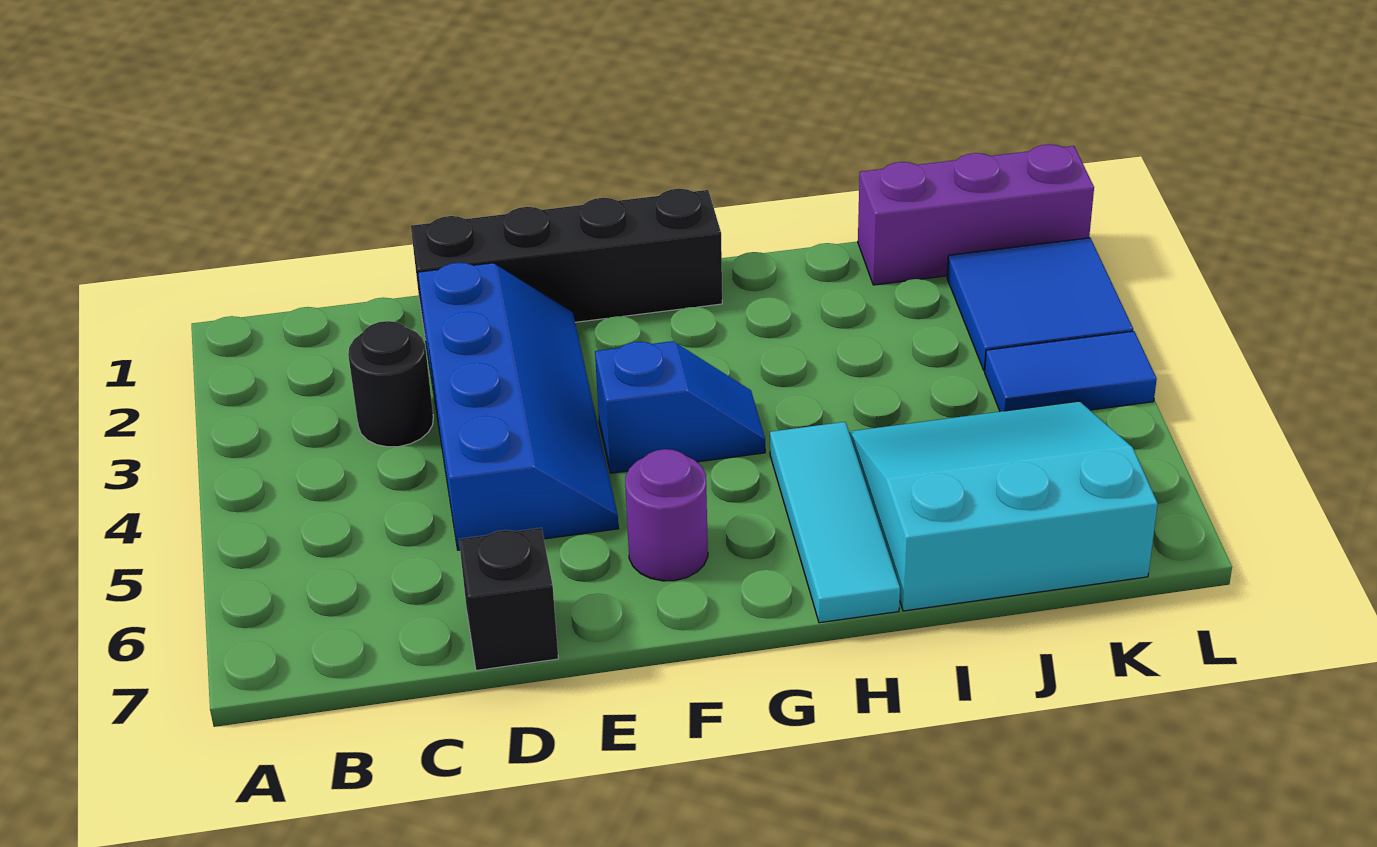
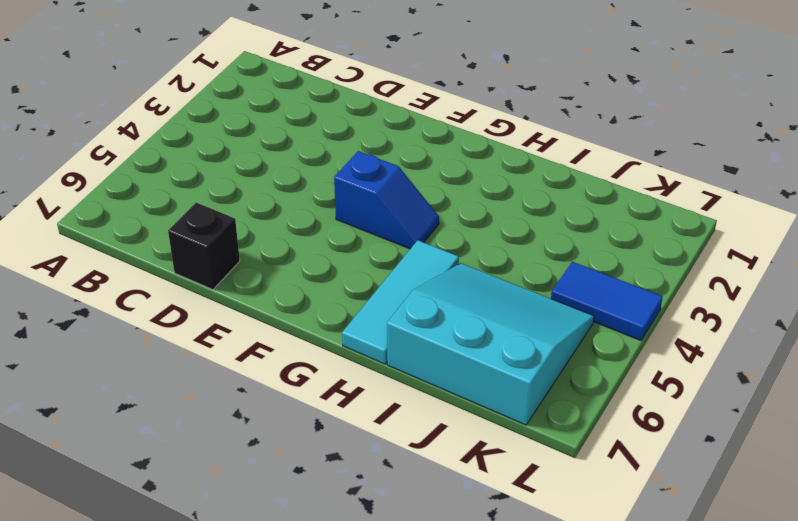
none -> black 1x1 round brick [348,321,433,447]
none -> black 1x4 brick [411,189,722,333]

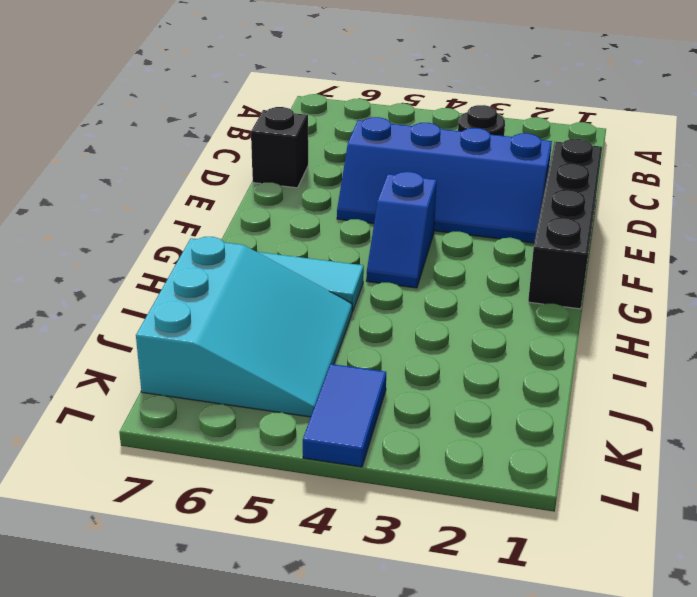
none -> purple 1x1 round brick [625,449,708,581]
none -> purple 1x3 brick [858,144,1094,285]

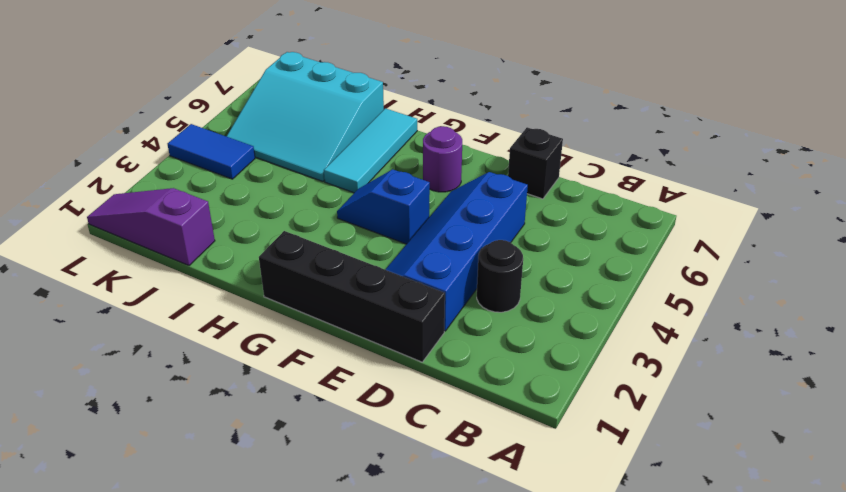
purple 1x3 slope [87,188,215,266] -> purple 1x3 brick [858,144,1094,285]
none -> blue 2x2 tile [947,238,1133,371]

